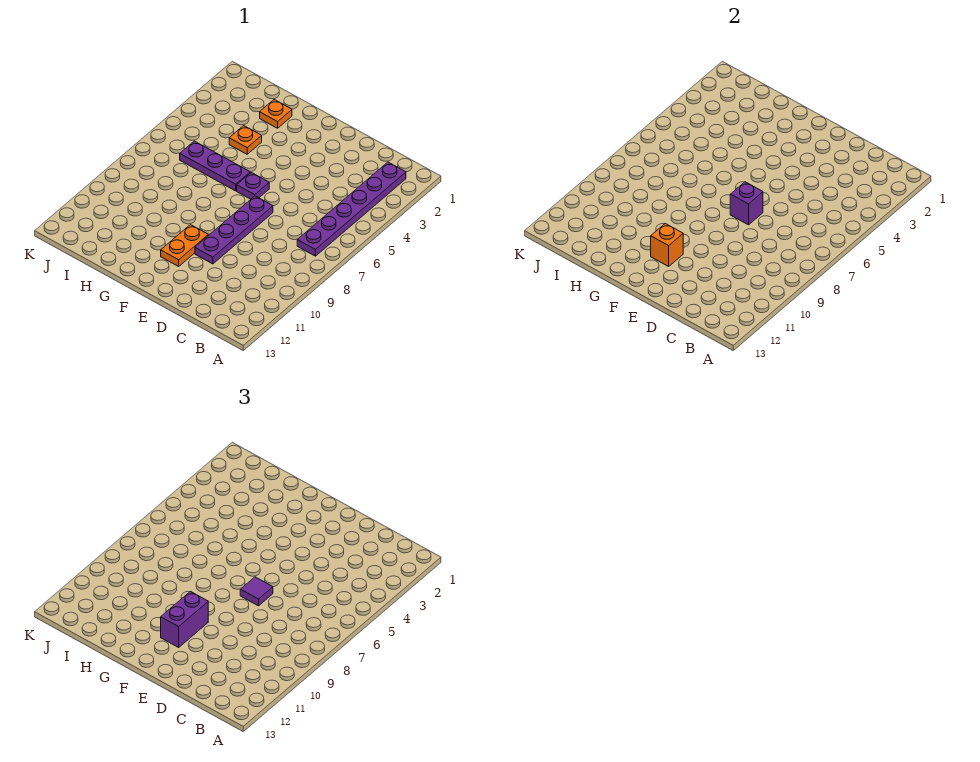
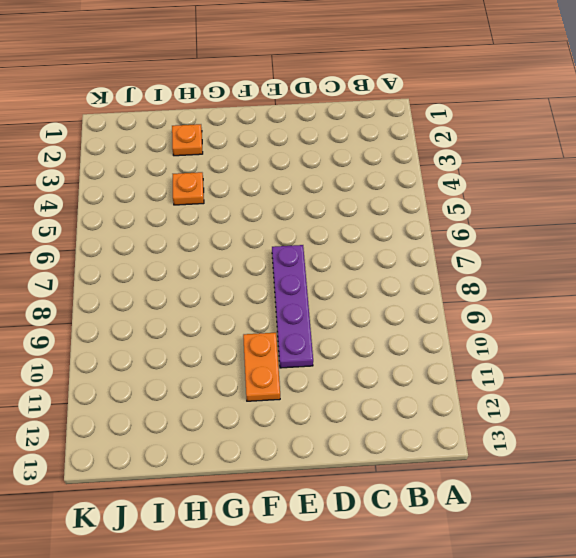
none -> purple 1x6 plate [297,162,406,256]
none -> purple 1x1 plate [237,173,269,199]

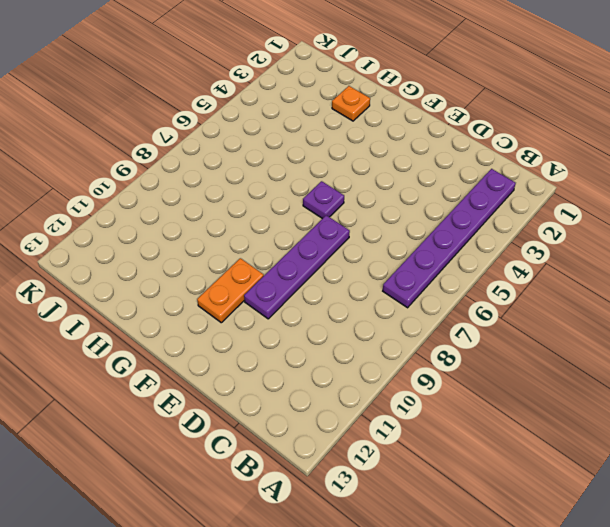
none -> purple 1x3 plate [180,141,250,191]
none -> orange 1x1 plate [229,126,262,154]

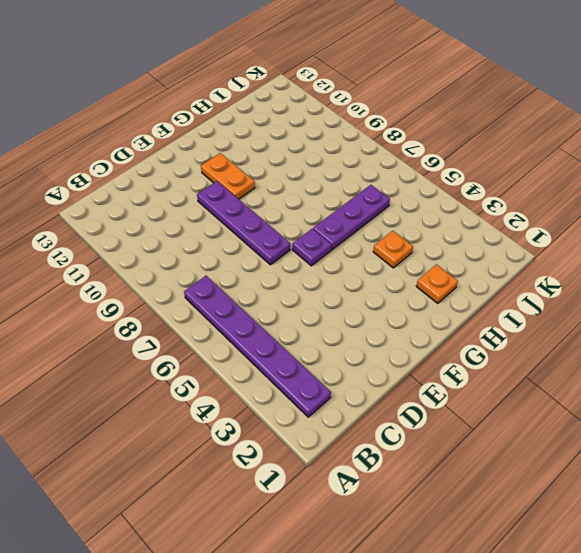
none -> purple 1x1 brick [730,182,763,225]
none -> orange 1x1 brick [651,224,683,266]

